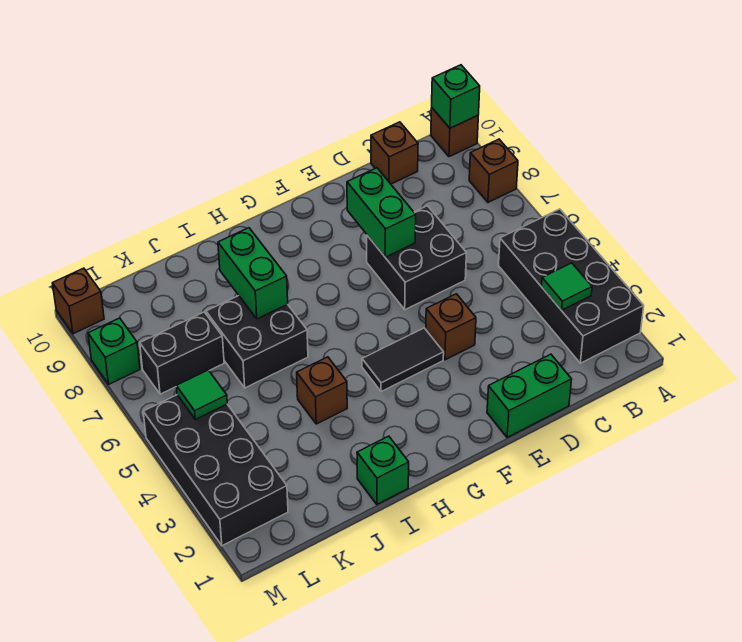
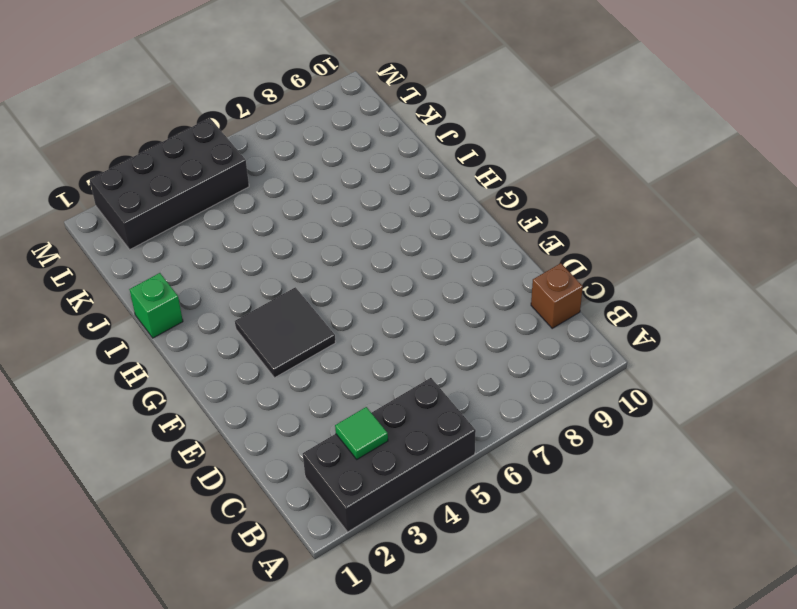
black 2x2 tile [235,287,335,378] -> black 1x2 tile [362,328,444,392]
none -> brown 1x1 brick [469,139,518,202]
none -> brown 1x1 brick [431,108,478,157]
none -> green 1x2 brick [487,354,572,438]

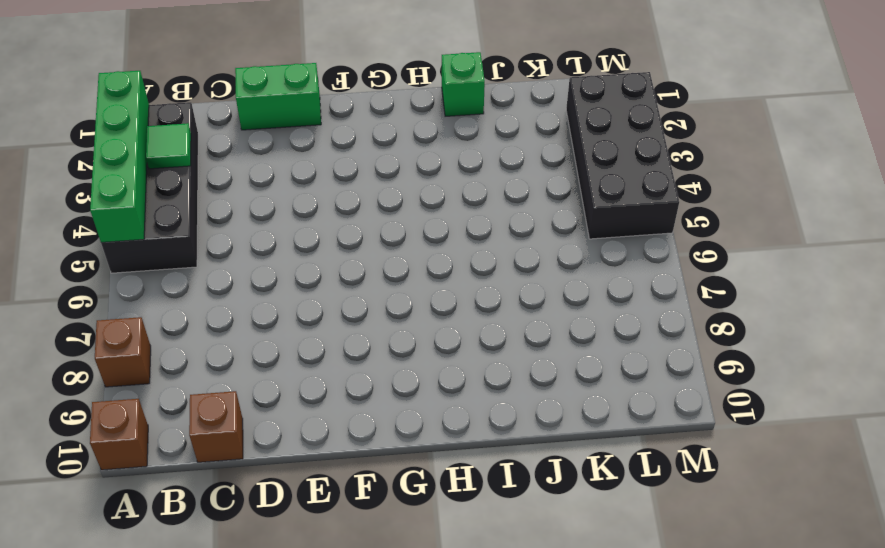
green 1x4 brick [90,71,149,242] -> none
none -> black 2x2 brick [367,206,467,310]
none -> brown 1x1 brick [426,294,476,360]
none -> black 1x2 tile [362,328,444,392]

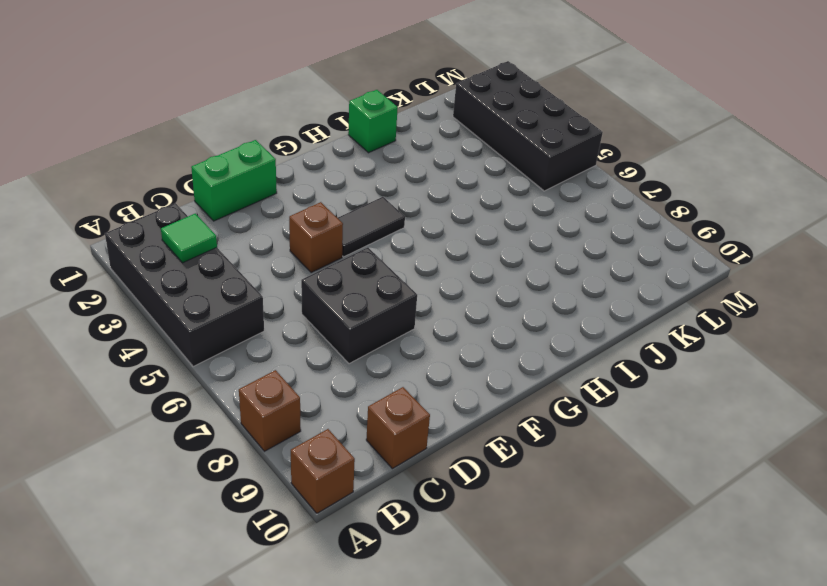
none -> brown 1x1 brick [297,357,347,424]
none -> black 2x2 brick [206,296,308,388]
none -> black 1x2 brick [140,312,224,394]

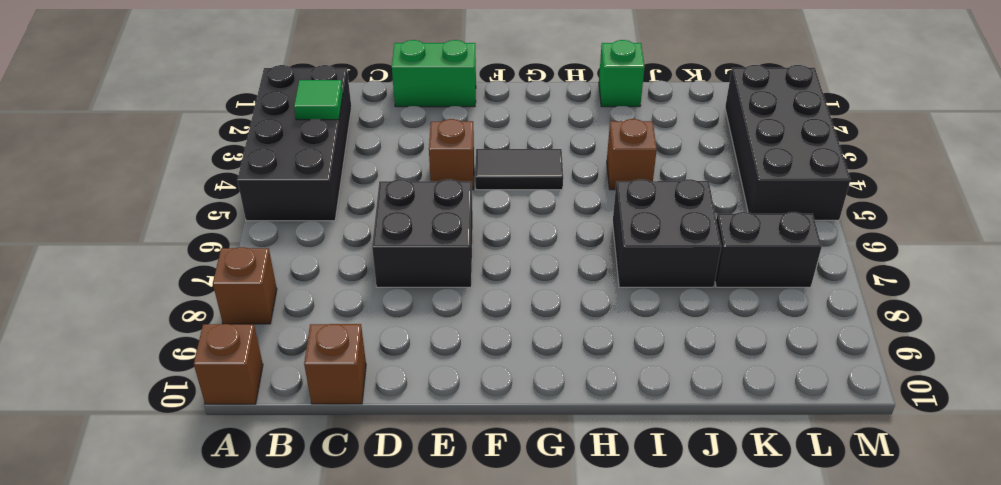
none -> green 1x1 brick [88,318,140,384]
none -> brown 1x1 brick [53,268,104,334]
none -> green 1x1 brick [432,65,480,128]

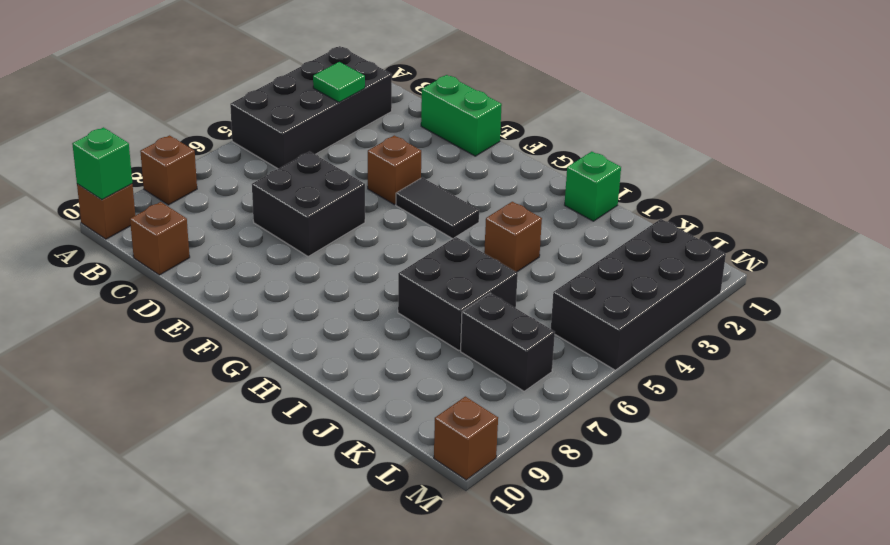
none -> green 1x1 brick [88,318,140,384]
none -> green 1x2 brick [347,168,416,257]
none -> green 1x2 brick [218,228,288,319]

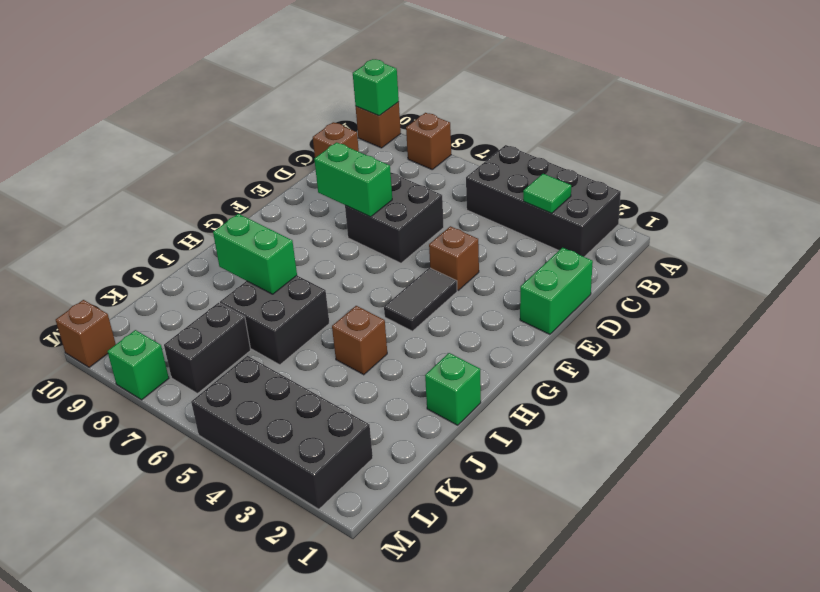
none -> green 1x1 tile [176,370,227,419]

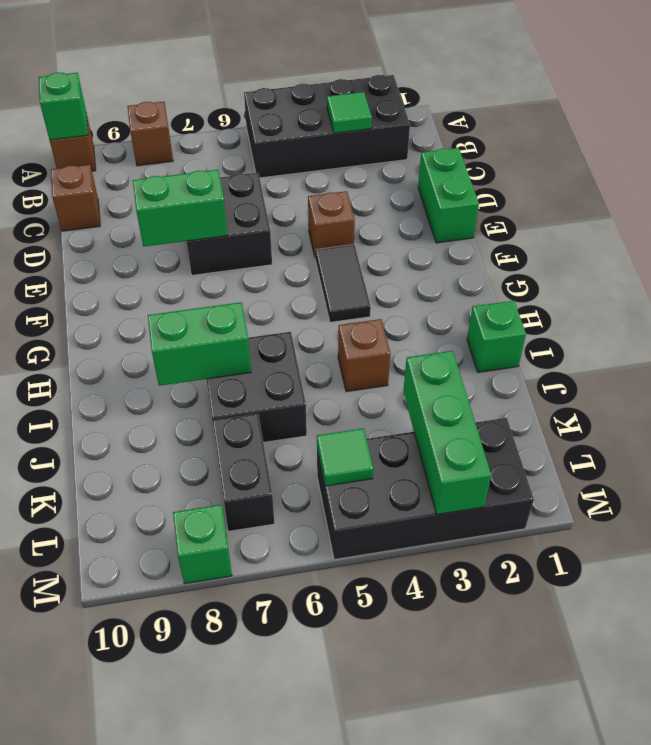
green 1x3 brick [403,351,491,514] -> none
none -> brown 1x1 brick [53,268,104,334]

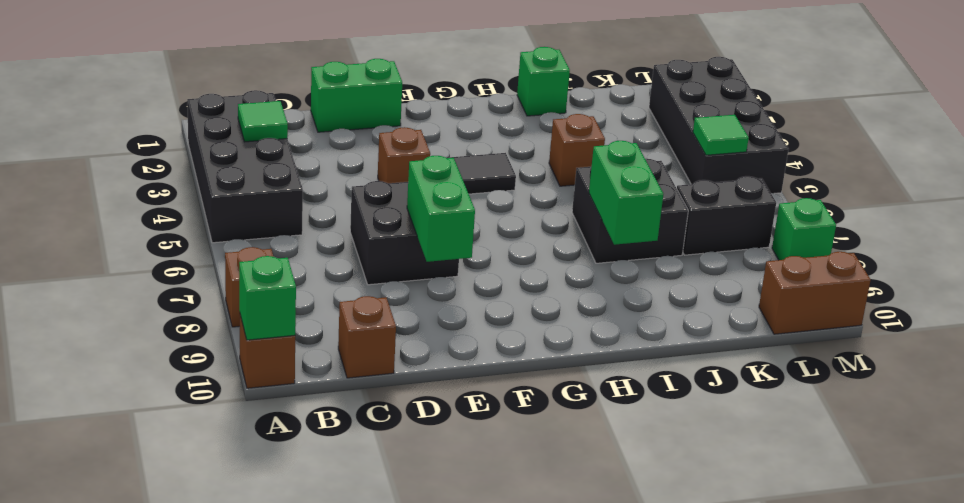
brown 1x2 brick [759,252,871,334] -> brown 1x1 brick [53,268,104,334]

